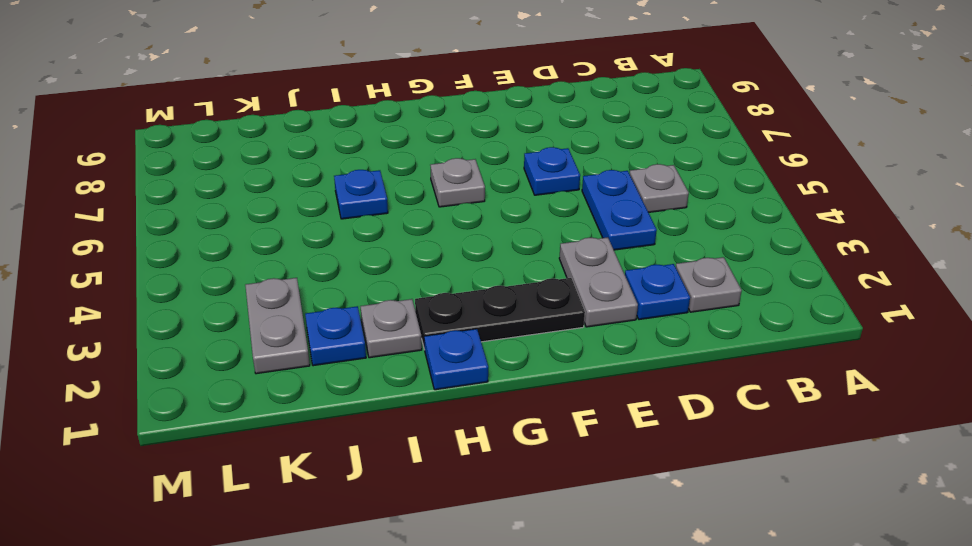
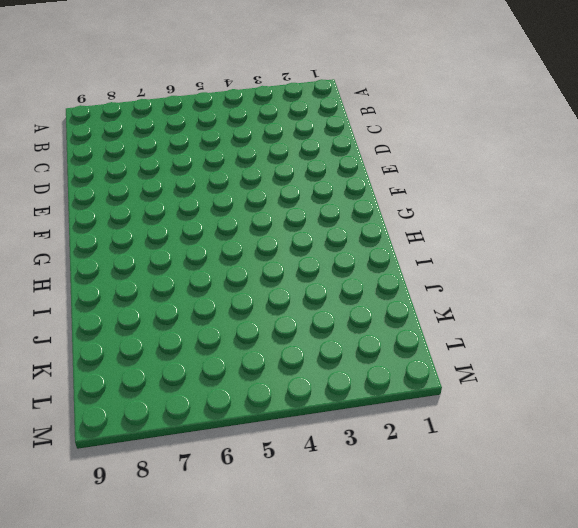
none -> grey 1x1 plate [676,257,742,312]
none -> grey 1x1 plate [630,164,689,212]
none -> blue 1x1 plate [625,264,690,320]

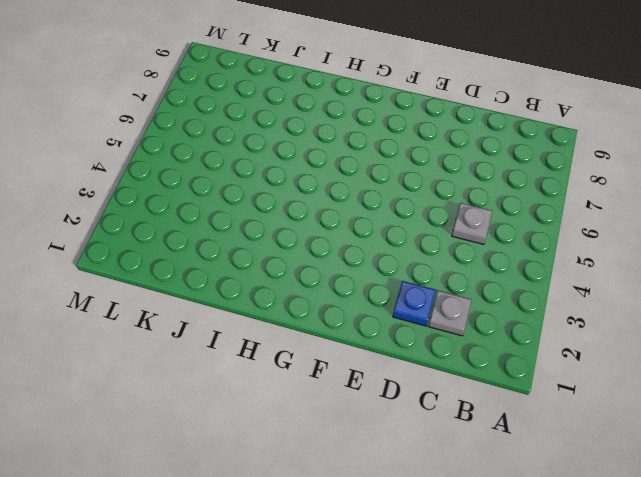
none -> blue 1x2 plate [582,170,657,250]
none -> grey 1x2 plate [559,237,638,327]
none -> blue 1x1 plate [524,147,580,195]

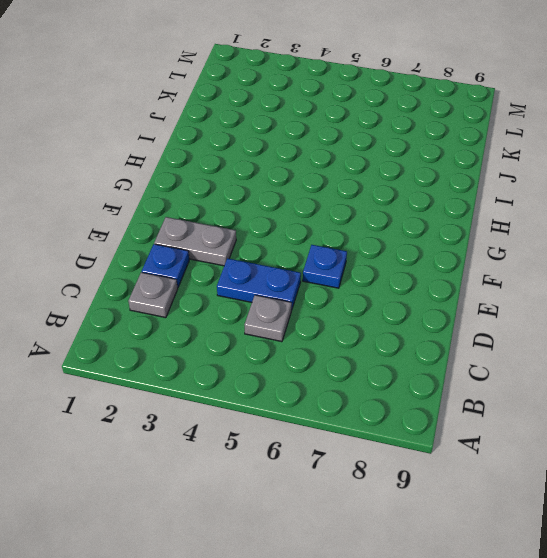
none -> black 1x3 plate [415,278,585,350]
none -> grey 1x1 plate [431,158,485,207]
none -> blue 1x1 plate [424,329,488,390]

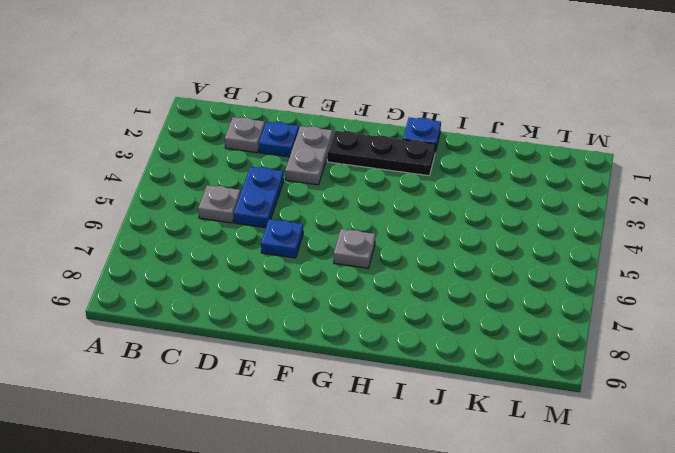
none -> grey 1x1 plate [360,299,422,358]
none -> blue 1x1 plate [334,170,388,219]
none -> blue 1x1 plate [305,306,366,366]

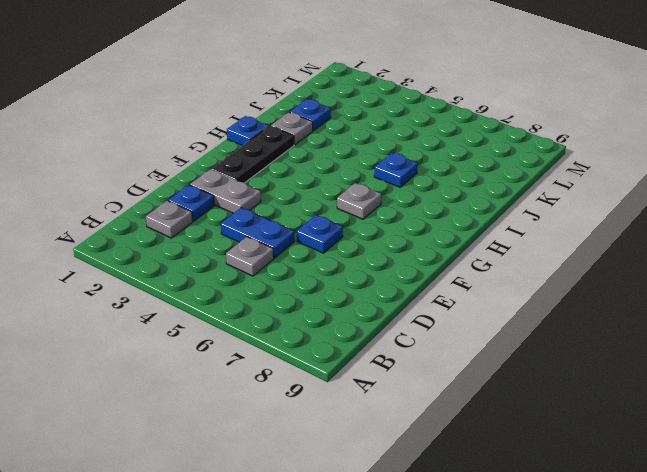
none -> grey 1x2 plate [245,278,310,374]

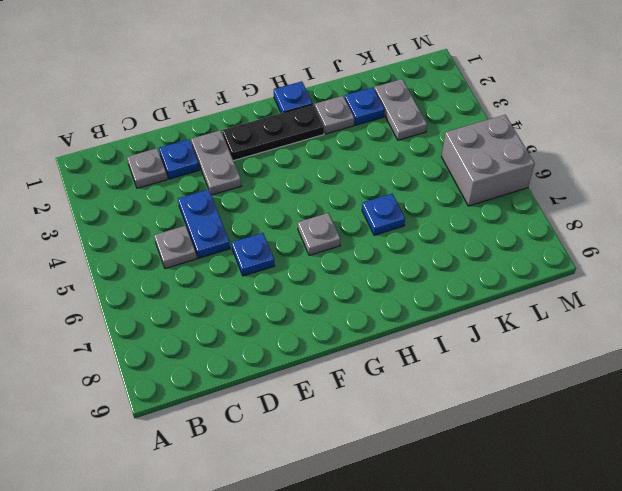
grey 2x2 brick [442,115,535,206] -> none

